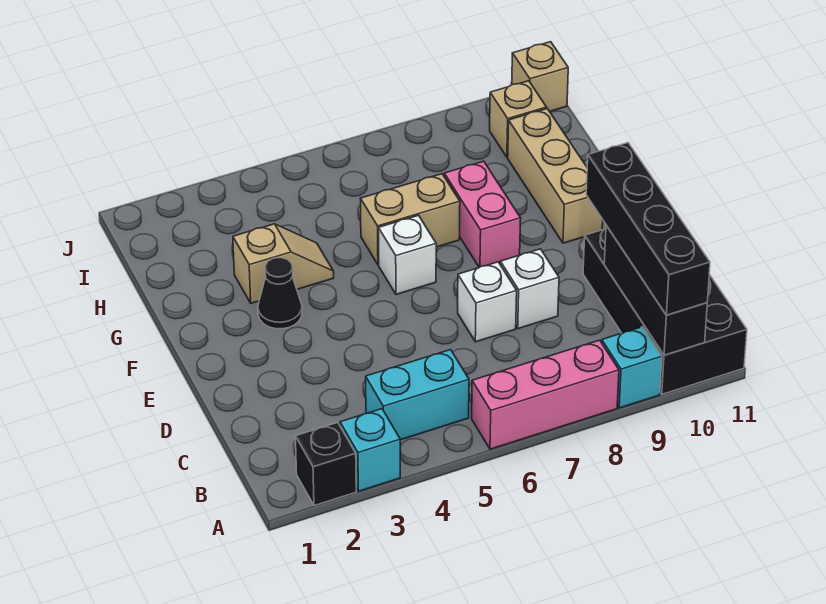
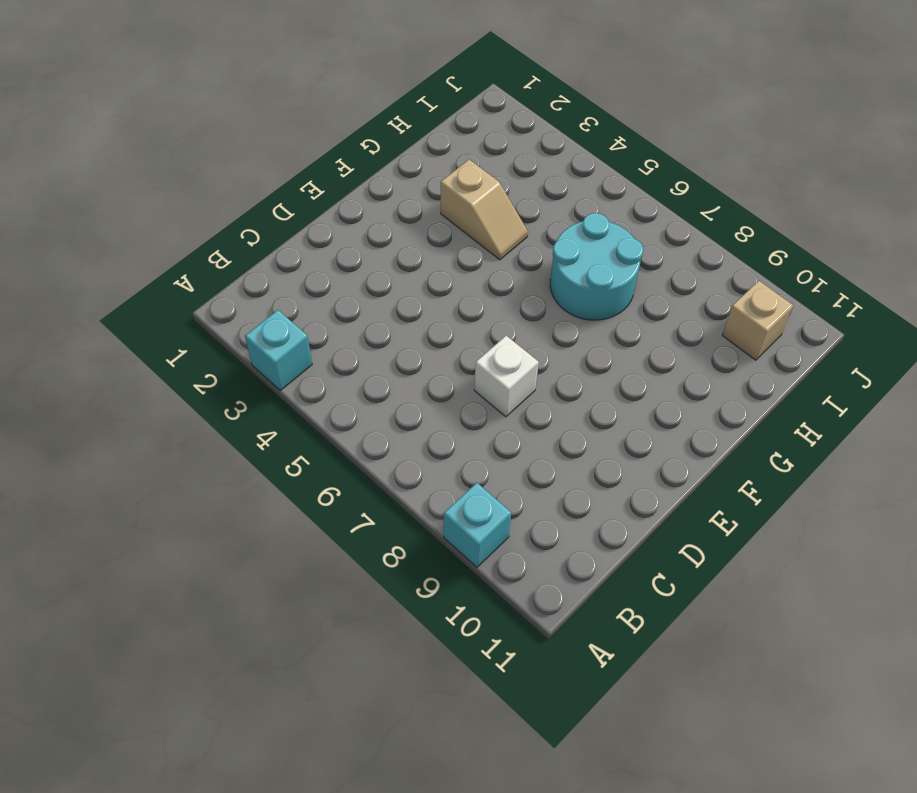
cyan 2x2 round brick [550,213,643,320] -> tan 1x2 brick [360,174,460,265]
none -> black 1x1 brick [295,423,356,506]
none -> pink 1x3 brick [472,340,619,449]
none -> black 2x4 brick [583,229,747,394]

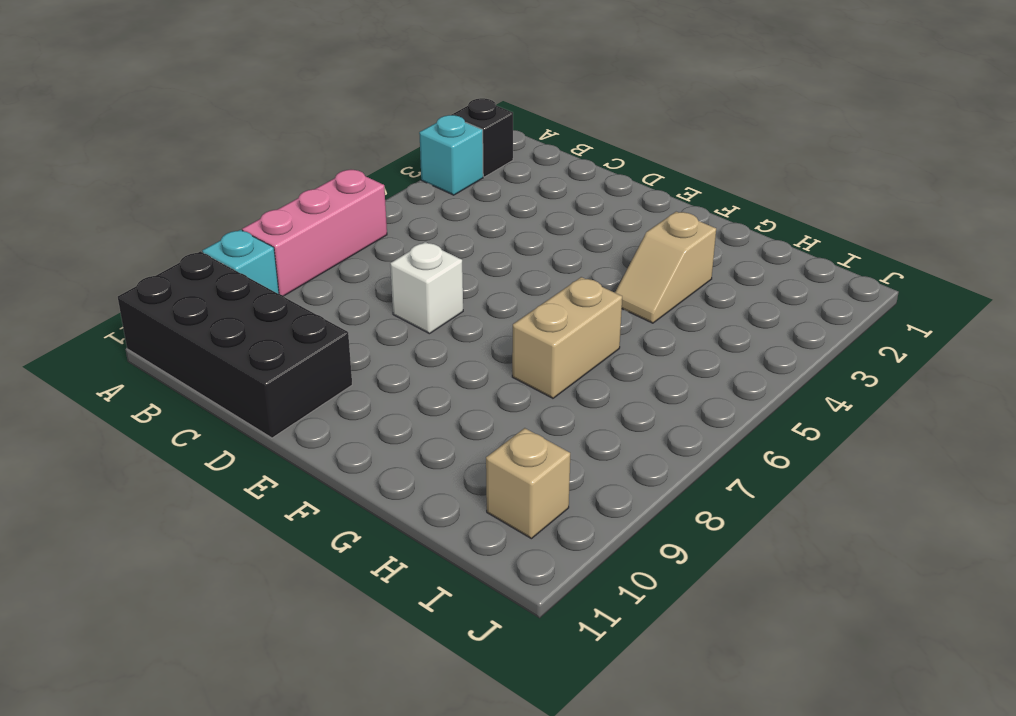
none -> cyan 1x2 brick [366,350,469,440]
none -> white 1x1 brick [500,249,559,329]
none -> black 1x1 cone [258,258,302,329]

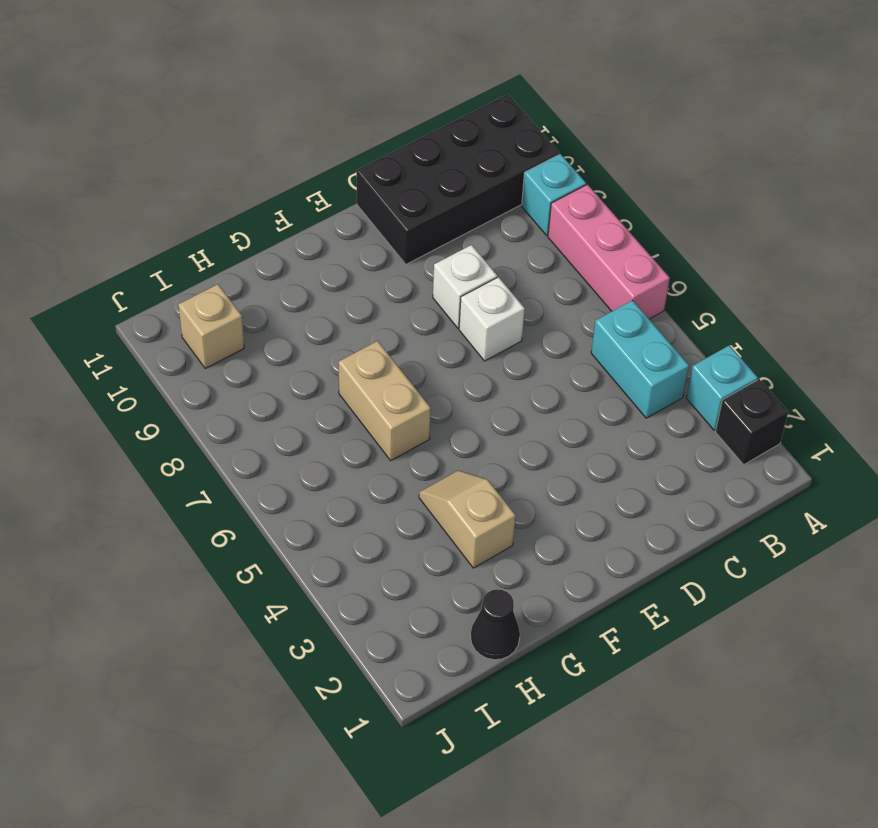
black 1x1 cone [471,589,520,660] -> black 1x1 cone moved to [258,258,302,329]
none -> white 1x1 brick [378,215,436,294]
none -> pink 1x2 brick [444,161,521,267]
none -> tan 1x3 brick [508,109,603,243]

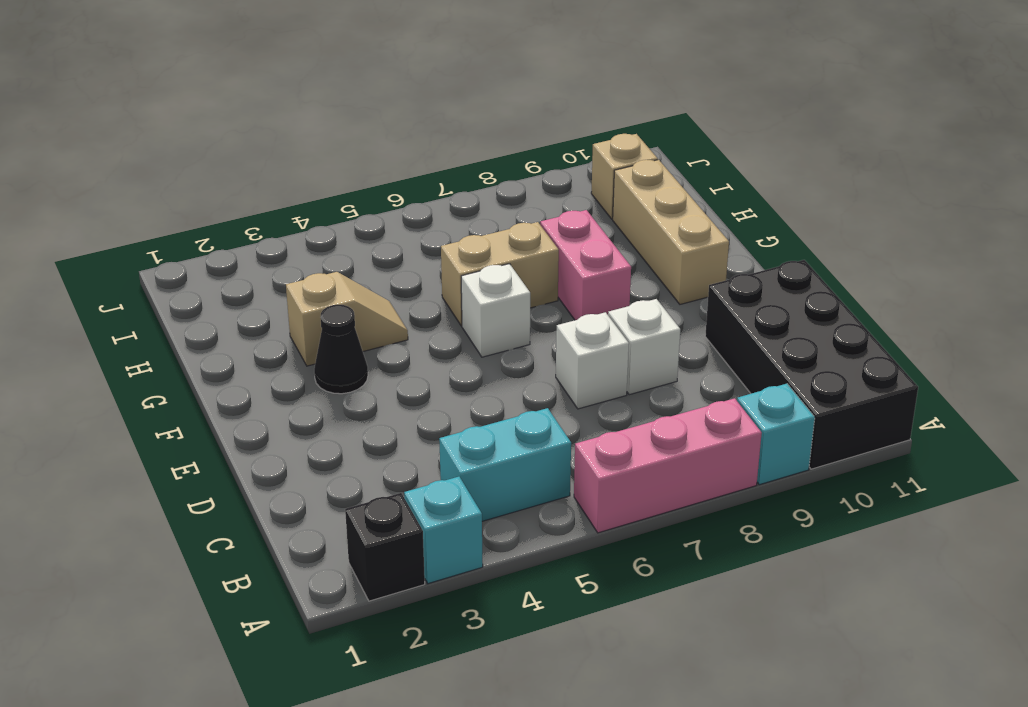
none -> tan 1x1 brick [512,42,568,111]
none -> black 1x3 brick [604,225,707,355]
none -> black 1x4 brick [586,143,710,315]

